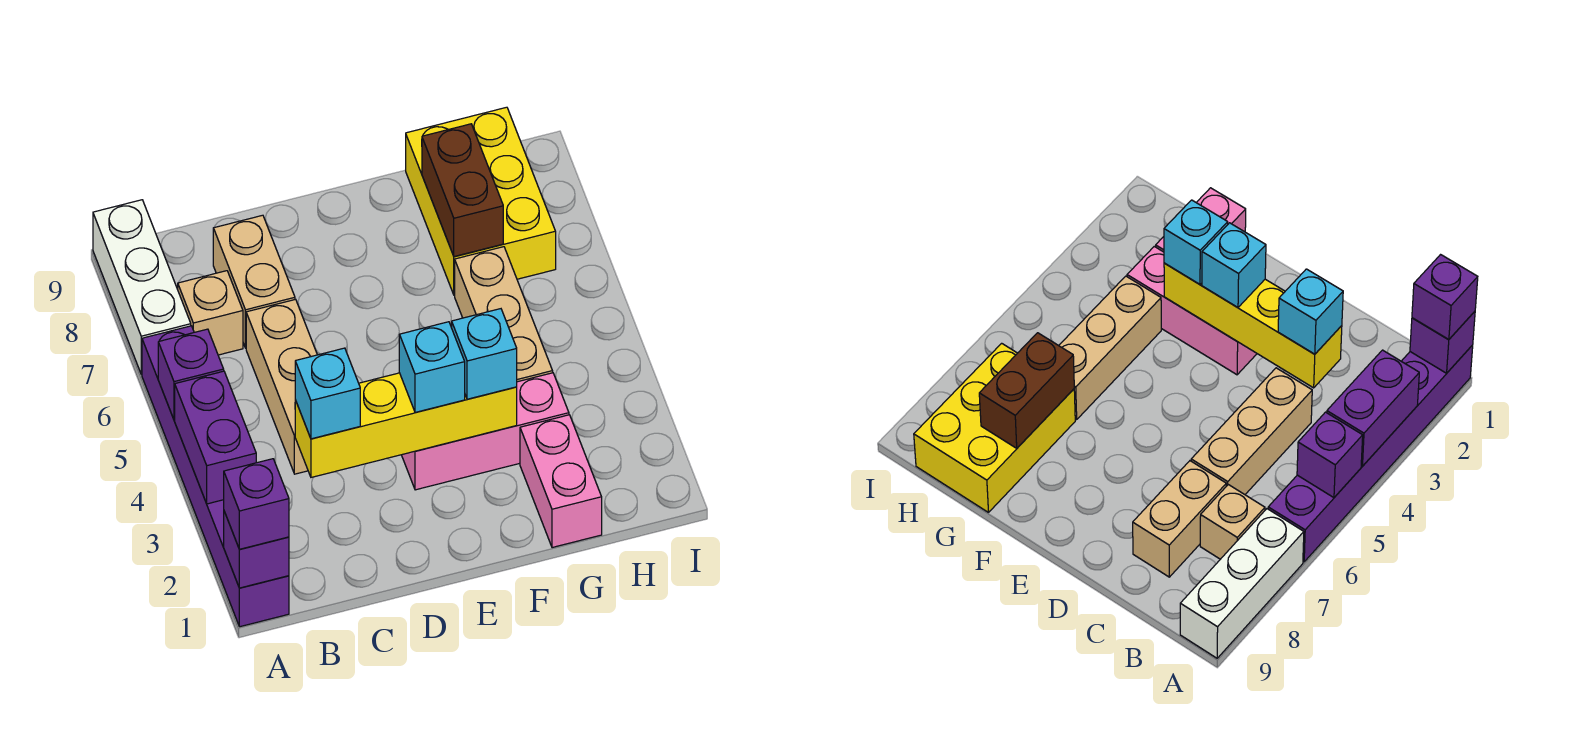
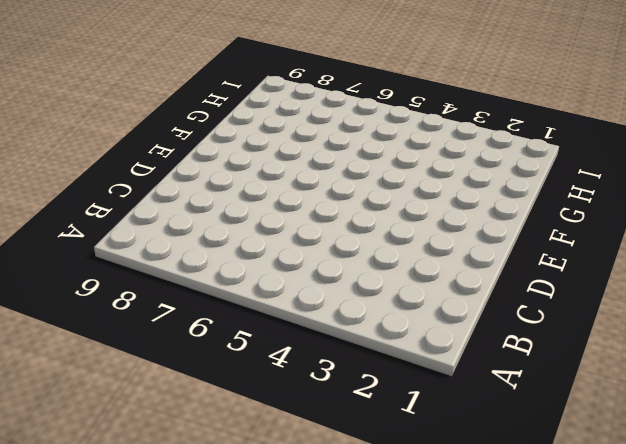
none -> purple 1x6 brick [142,326,289,627]
none -> white 1x3 brick [93,200,191,374]
none -> tan 1x1 brick [178,271,243,355]

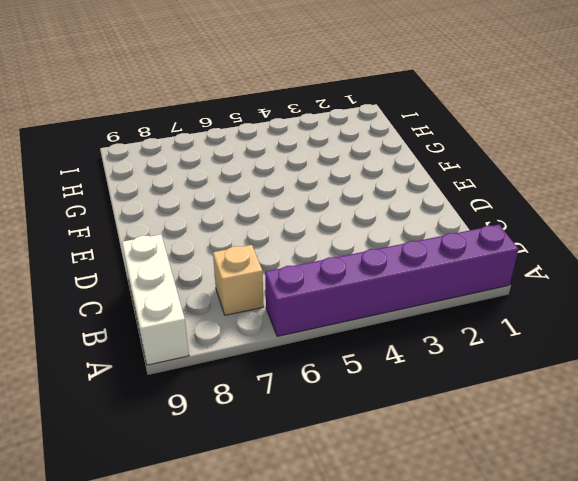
white 1x3 brick [122,234,189,365] -> white 1x3 brick turned to [93,200,191,374]
none -> tan 1x3 brick [246,299,317,474]
none -> tan 1x2 brick [213,215,295,348]
none -> pink 1x3 brick [402,373,569,490]

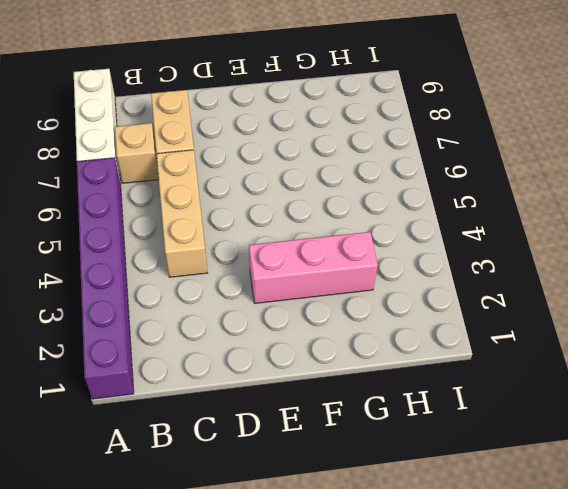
none -> pink 1x2 brick [520,415,602,548]
none -> tan 1x3 brick [455,247,553,382]
none -> yellow 2x3 brick [406,107,556,295]

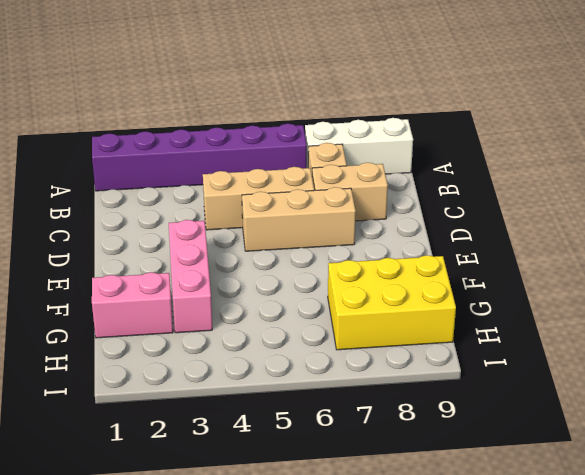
tan 1x3 brick [242,187,356,251] -> tan 1x3 brick moved to [455,247,553,382]
none -> purple 1x1 brick [224,512,289,588]
none -> purple 1x2 brick [175,371,256,504]
none -> purple 1x1 brick [158,329,224,420]

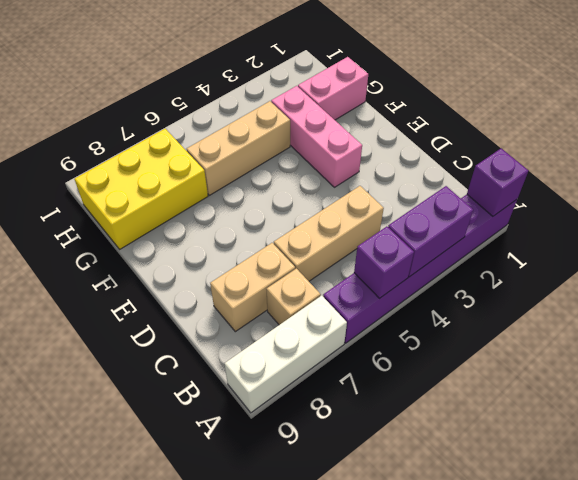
none -> yellow 1x4 brick [295,373,517,477]
none -> brown 1x2 brick [422,124,503,257]
none -> purple 1x1 brick [224,459,289,549]

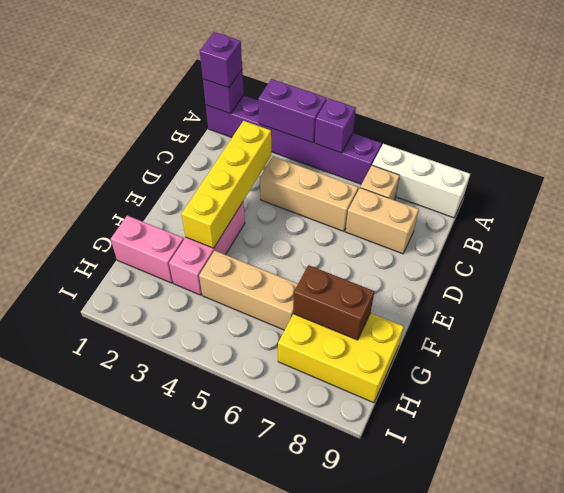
none -> cyan 1x1 brick [295,348,360,439]
none -> cyan 1x1 brick [399,322,465,413]
none -> cyan 1x1 brick [452,309,517,399]

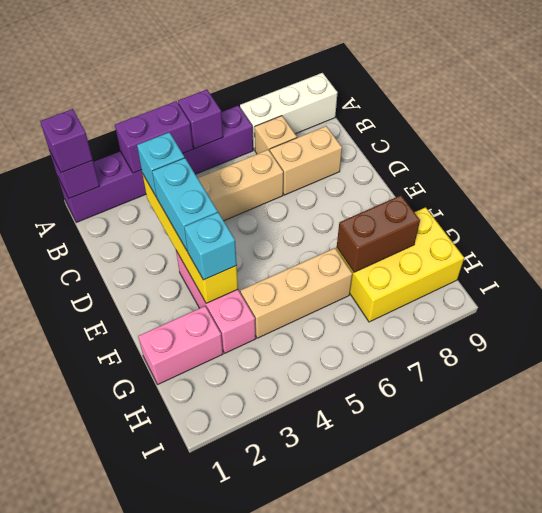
cyan 1x2 brick [152,158,218,251] -> cyan 1x1 brick [399,322,465,413]

